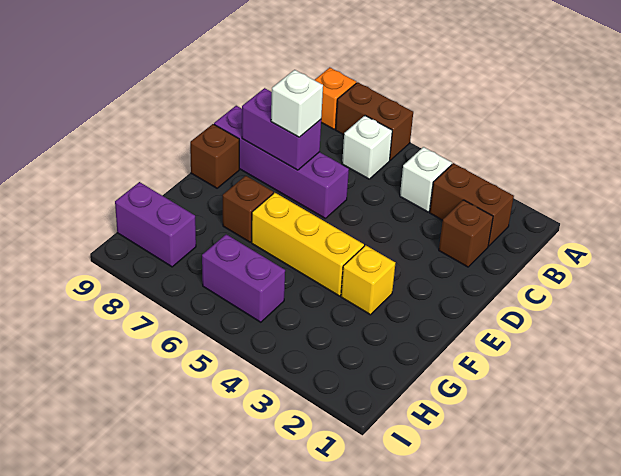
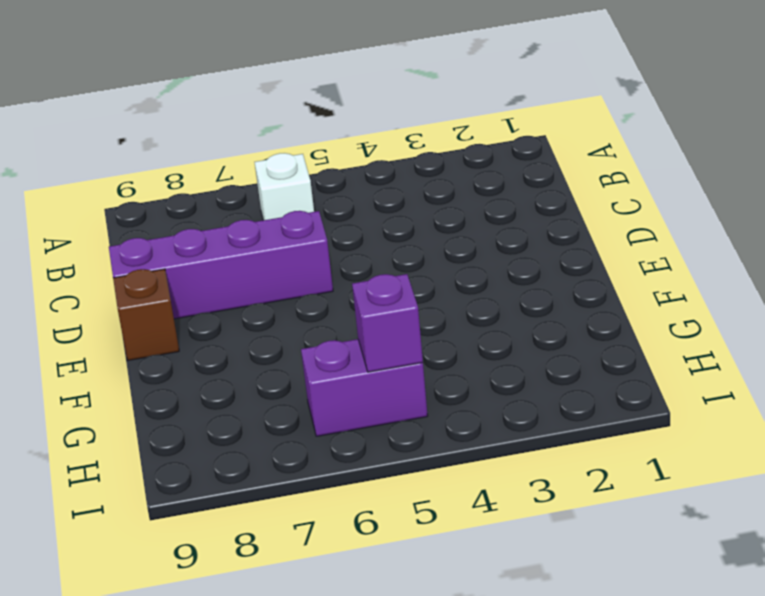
purple 1x1 brick [352,274,423,372] -> none
none -> brown 1x2 brick [336,82,413,160]
none -> orange 1x1 brick [315,68,356,129]
none -> brown 1x2 brick [430,163,514,246]

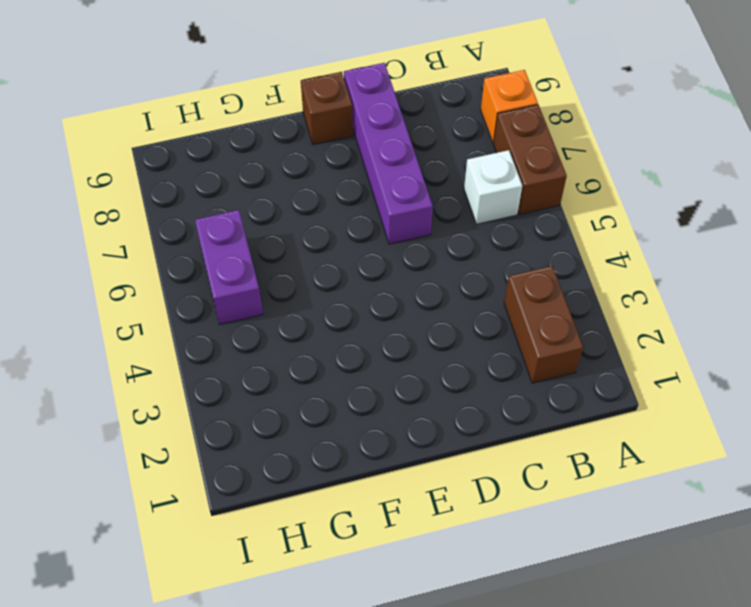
none -> white 1x1 brick [400,147,452,212]
none -> brown 1x1 brick [439,200,493,267]
none -> yellow 1x1 brick [341,245,395,315]

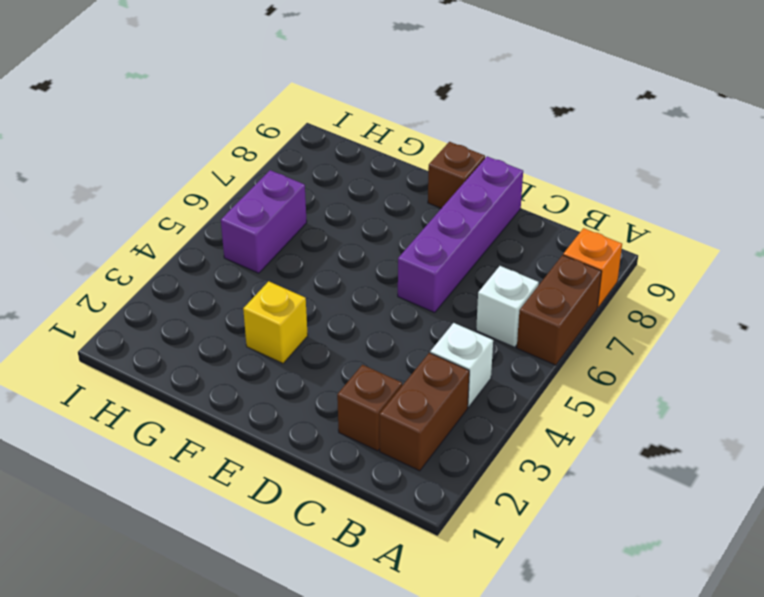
none -> yellow 1x3 brick [252,193,364,296]
none -> brown 1x1 brick [223,176,273,242]
none -> purple 1x2 brick [115,182,196,267]

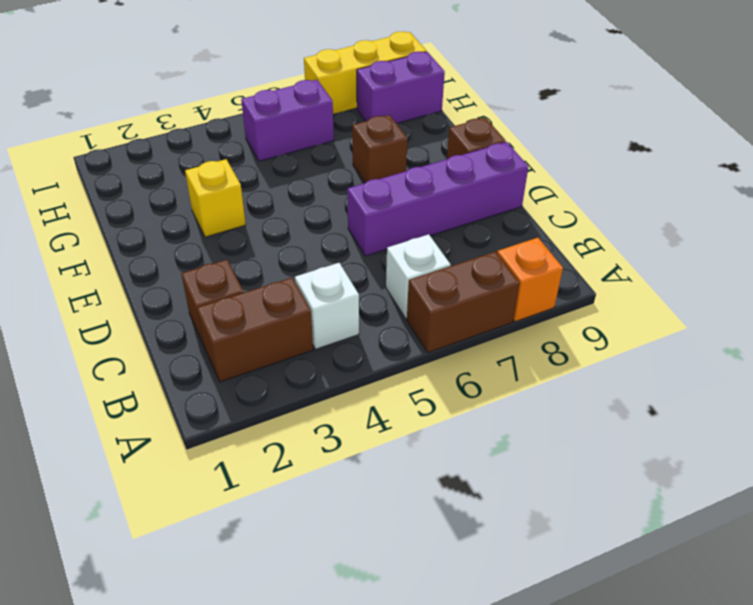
yellow 1x3 brick [304,32,426,114] -> yellow 1x3 brick moved to [252,193,364,296]
none -> purple 1x2 brick [242,88,321,170]
none -> white 1x1 brick [271,70,323,137]

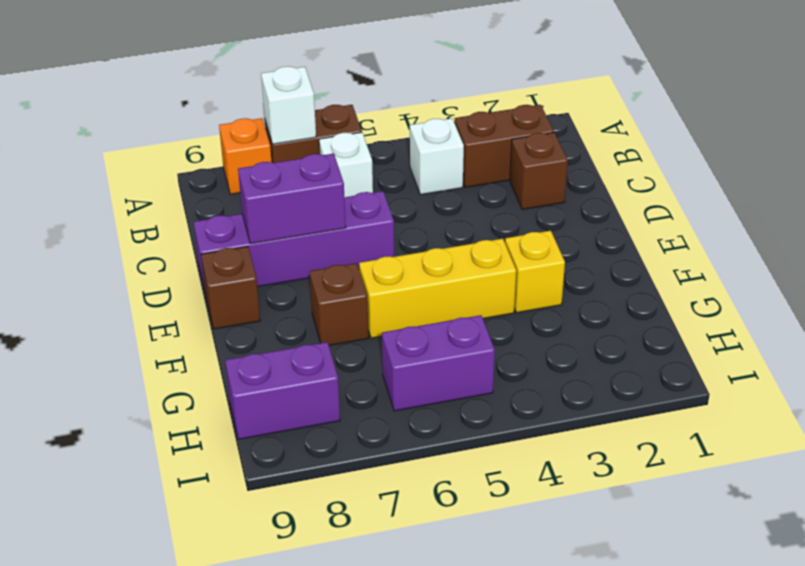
white 1x1 brick [261,66,316,144] -> white 1x1 brick moved to [271,70,323,137]

